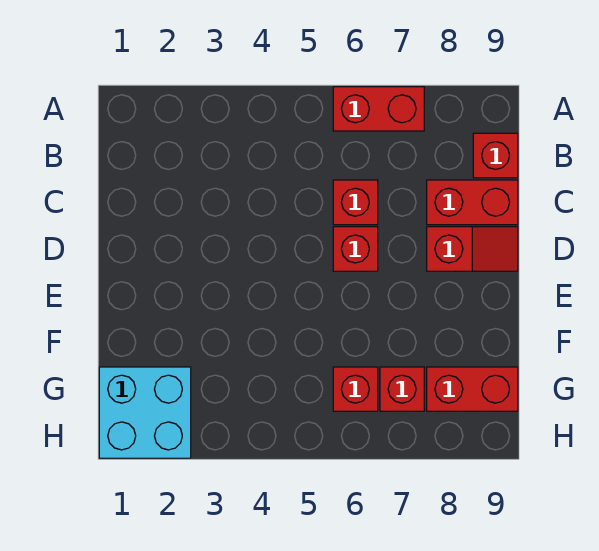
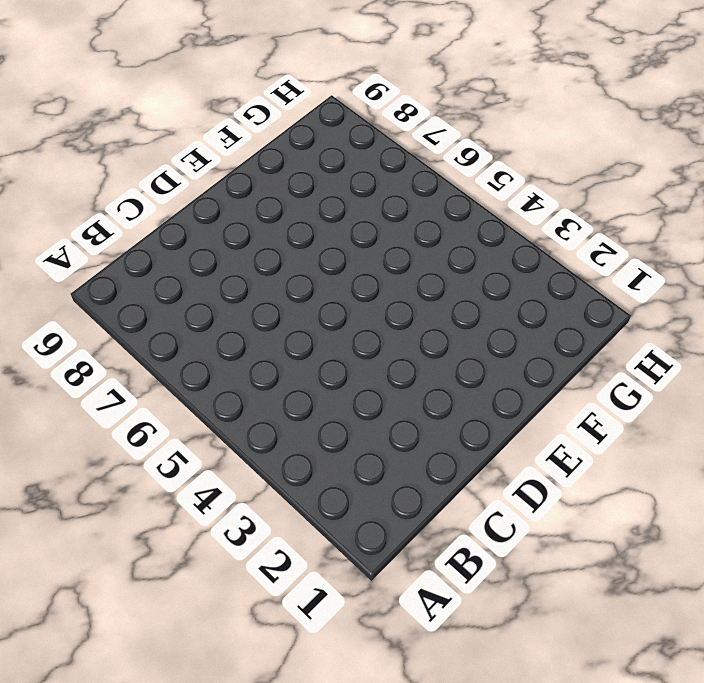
none -> red 1x2 brick [333,87,424,131]
none -> red 1x1 brick [473,133,518,178]

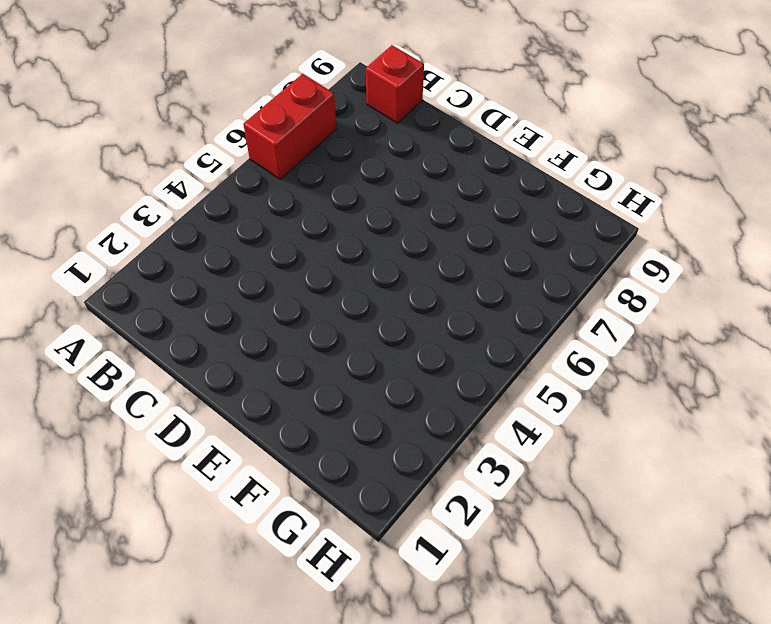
none -> red 1x1 brick [333,180,378,225]
none -> red 1x2 brick [427,180,518,225]

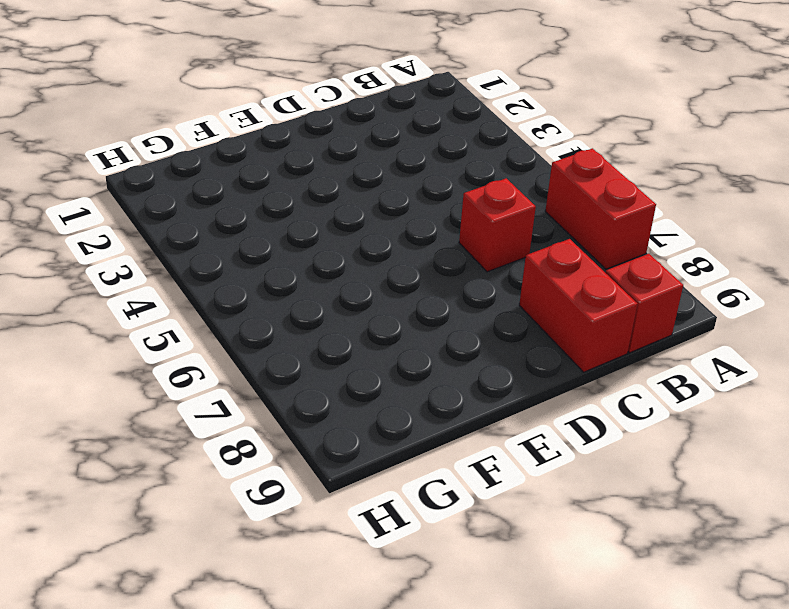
none -> red 1x1 brick [333,227,378,271]
none -> red 1x2 slope [427,227,518,271]

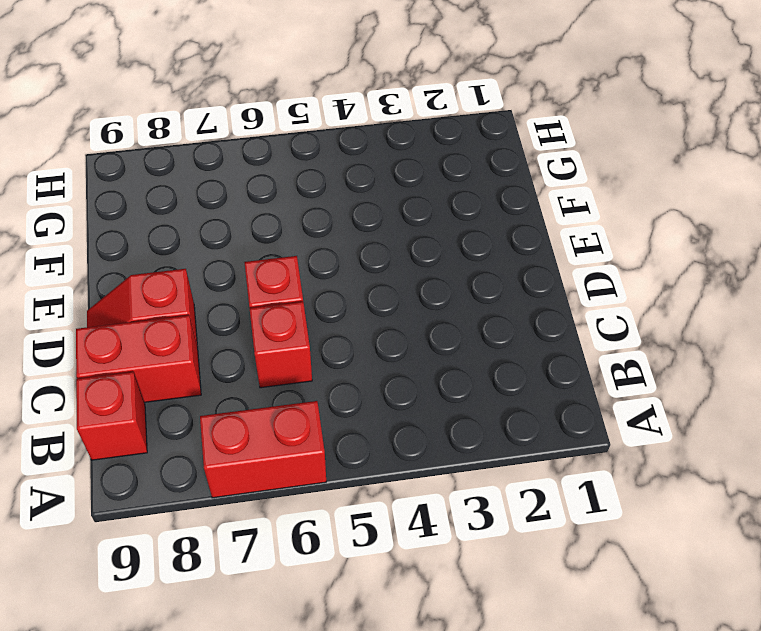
none -> cyan 2x2 brick [99,367,191,458]
none -> red 1x1 brick [333,367,378,411]

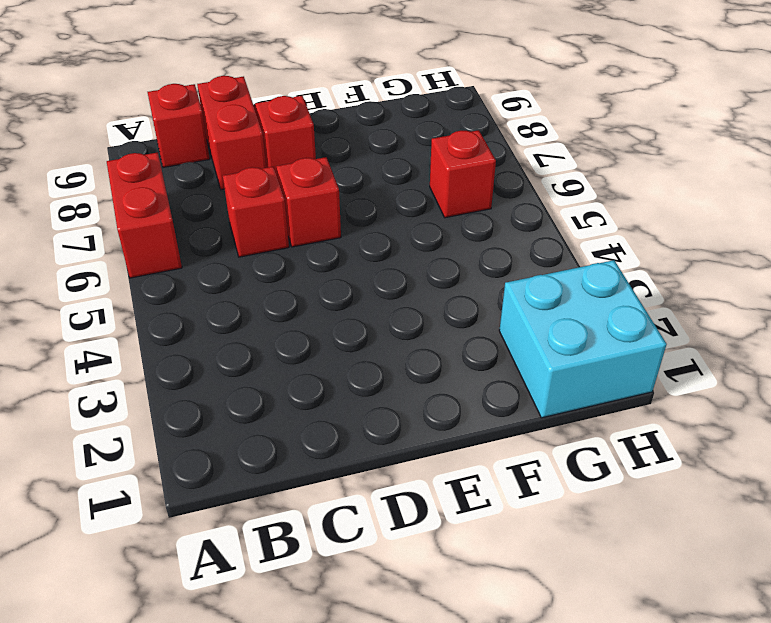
none -> red 1x1 brick [380,367,424,411]
none -> red 1x2 brick [427,367,518,411]

